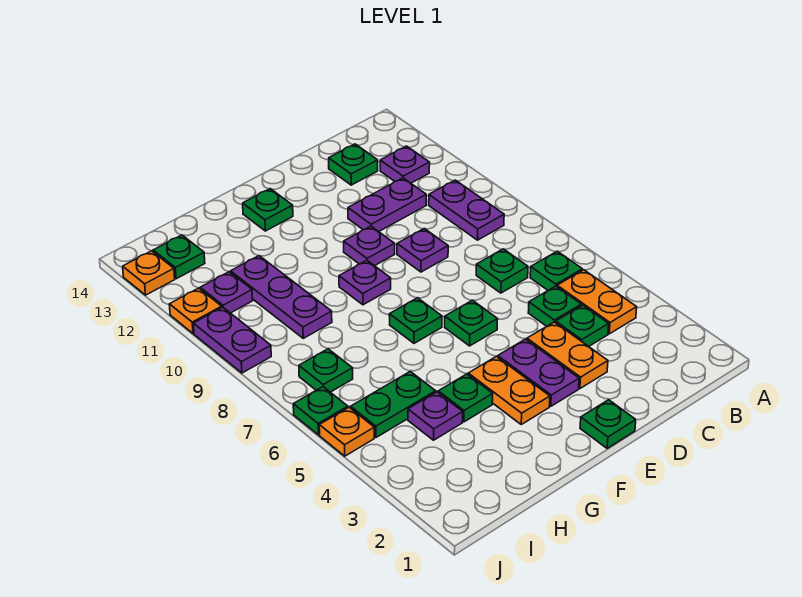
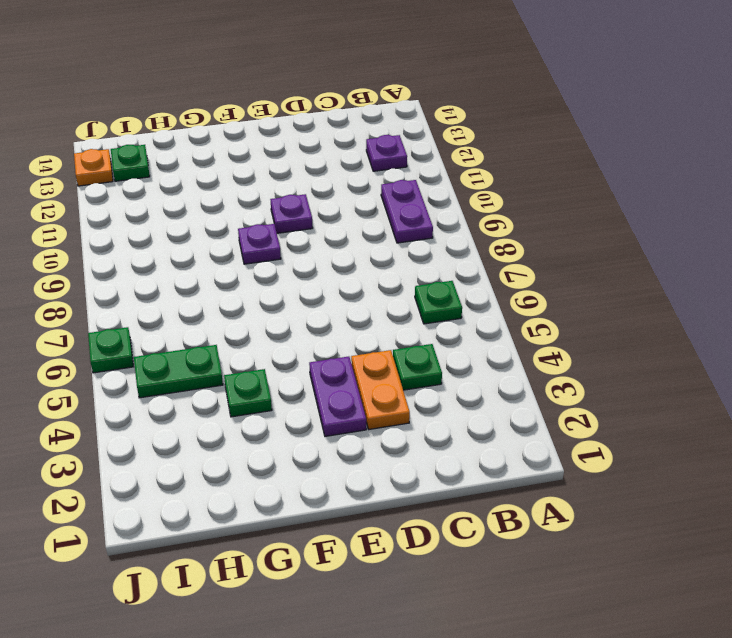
none -> orange 1x2 plate [557,270,637,334]
none -> green 1x1 plate [528,286,581,326]
none -> green 1x1 plate [476,249,528,293]
none -> purple 1x2 plate [348,178,426,232]

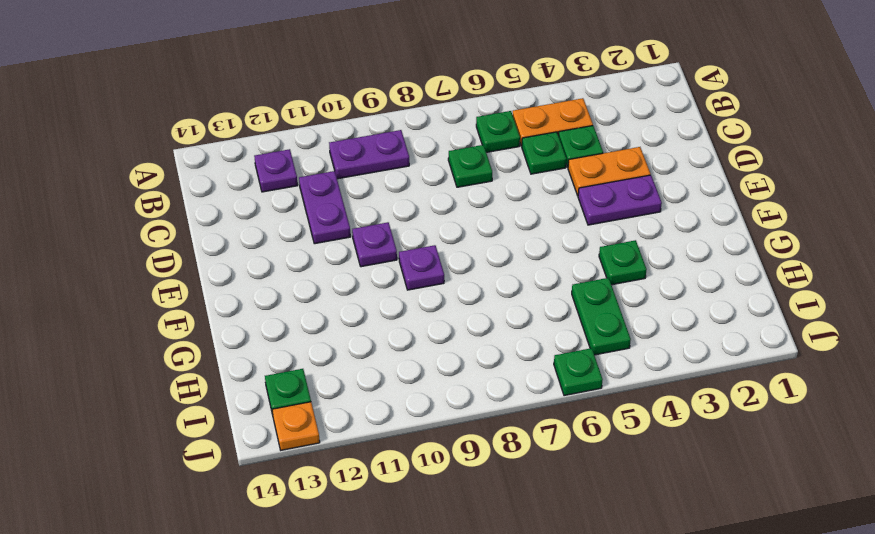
none -> green 1x1 plate [329,144,378,185]
none -> purple 1x1 plate [397,229,448,272]
none -> green 1x1 plate [580,400,636,448]
none -> green 1x1 plate [445,300,498,346]

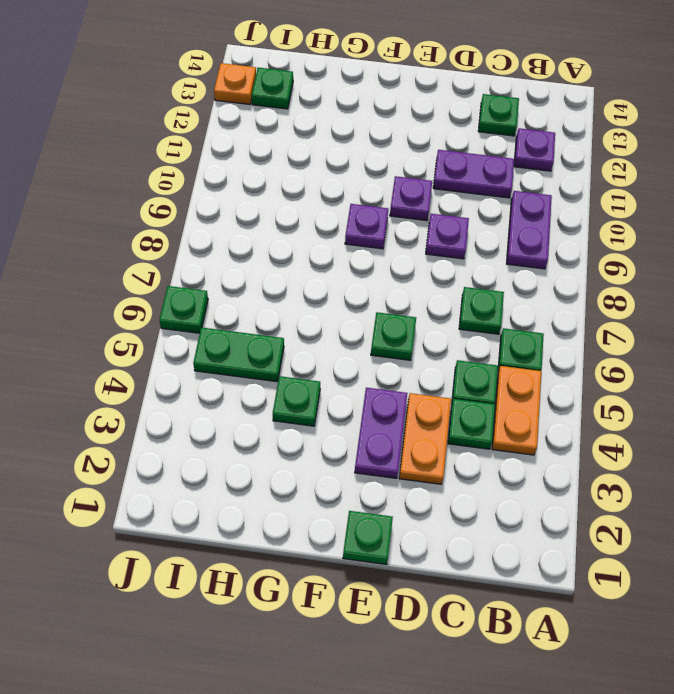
none -> orange 1x2 plate [468,357,550,424]
none -> green 1x1 plate [389,298,442,343]
none -> green 1x1 plate [243,189,293,231]
none -> purple 1x1 plate [408,392,463,440]

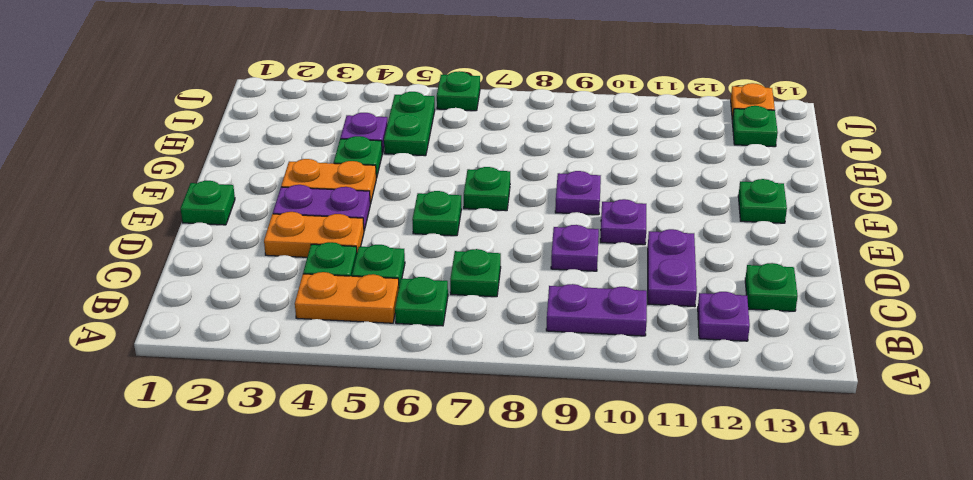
none -> purple 1x3 plate [231,256,332,338]
none -> green 1x1 plate [299,349,353,392]
none -> purple 1x1 plate [200,272,253,313]
none -> orange 1x1 plate [319,407,374,456]

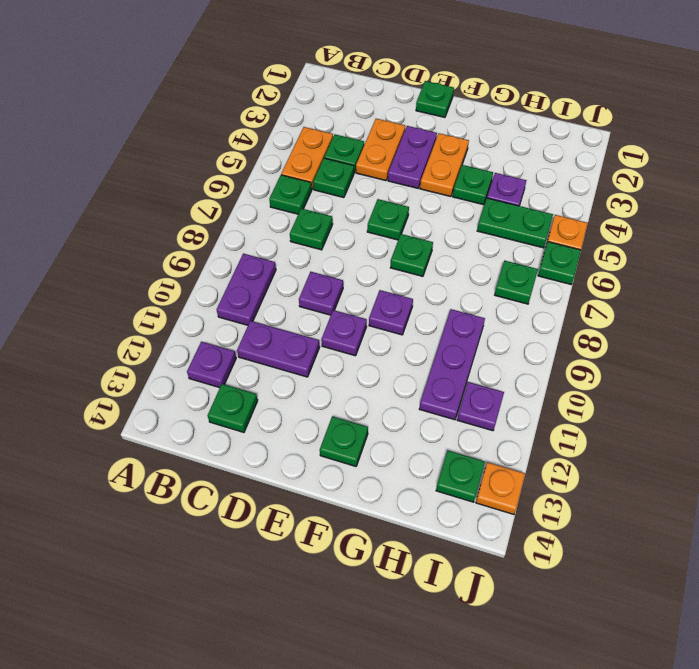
none -> purple 1x2 plate [193,307,271,373]
none -> orange 1x1 plate [169,288,222,333]

